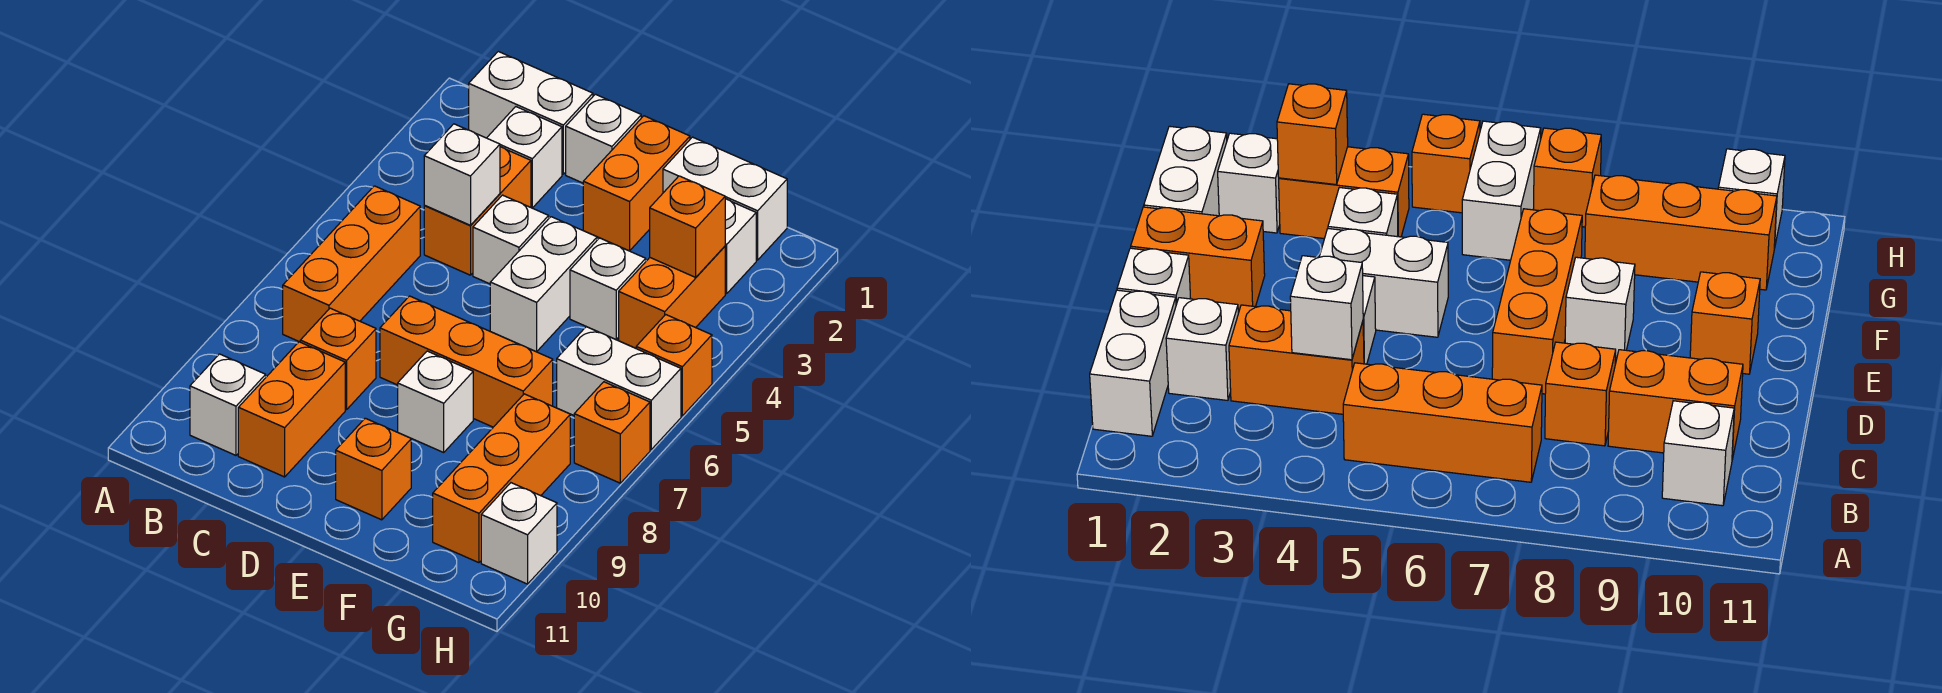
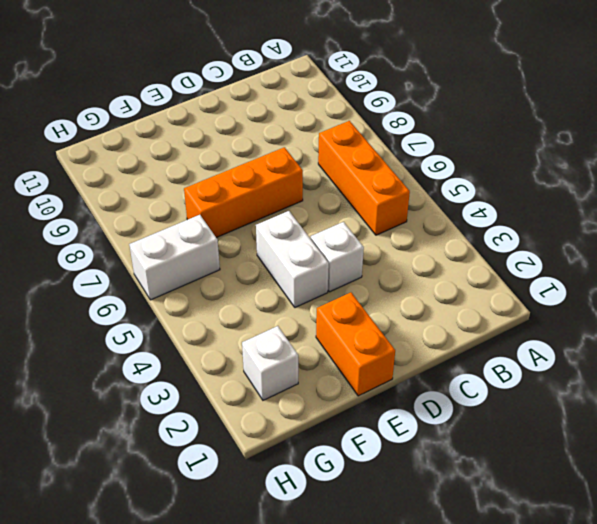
none -> white 1x2 brick [469,52,593,174]
none -> white 1x1 brick [190,354,266,455]
none -> white 1x1 brick [487,107,562,208]

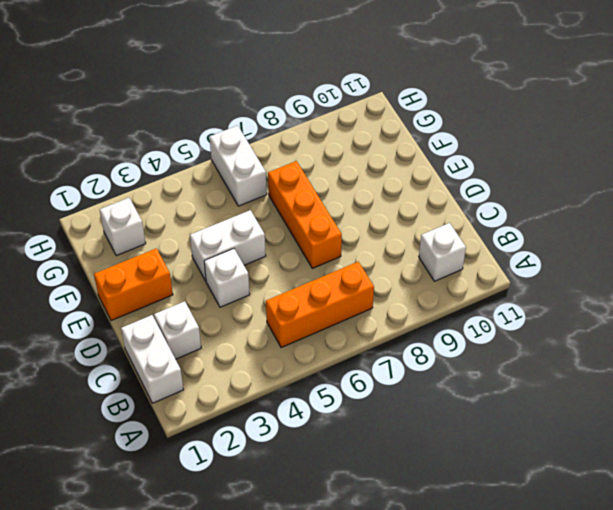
none -> orange 1x2 brick [424,147,531,275]
none -> orange 1x1 brick [300,308,376,410]
none -> orange 1x2 brick [238,342,345,477]

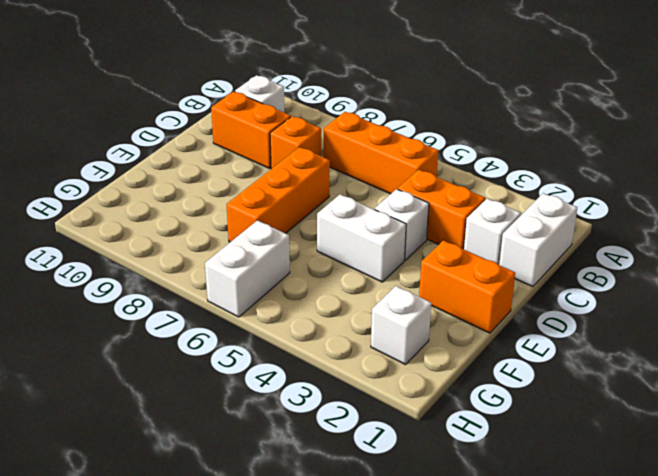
none -> white 1x1 brick [566,94,641,183]
none -> white 1x1 brick [398,351,473,452]
none -> orange 1x1 brick [336,418,411,520]

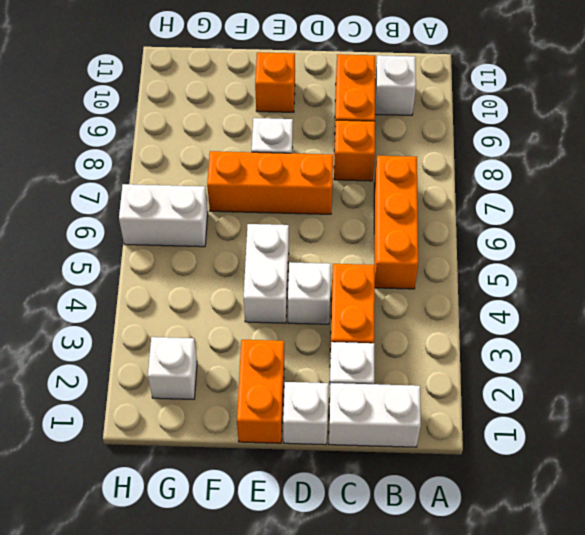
none -> white 1x2 brick [663,137,787,260]
none -> white 1x1 brick [570,238,646,340]
none -> orange 1x2 brick [619,246,725,348]

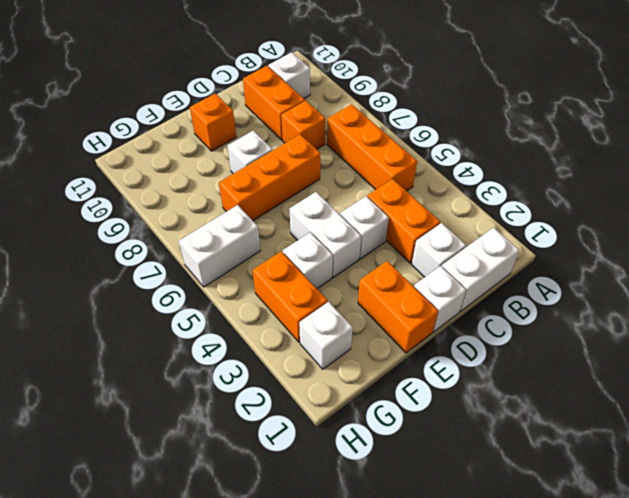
none -> white 1x2 brick [663,137,787,260]
none -> orange 1x3 brick [433,394,570,563]
none -> orange 1x1 brick [636,315,712,416]

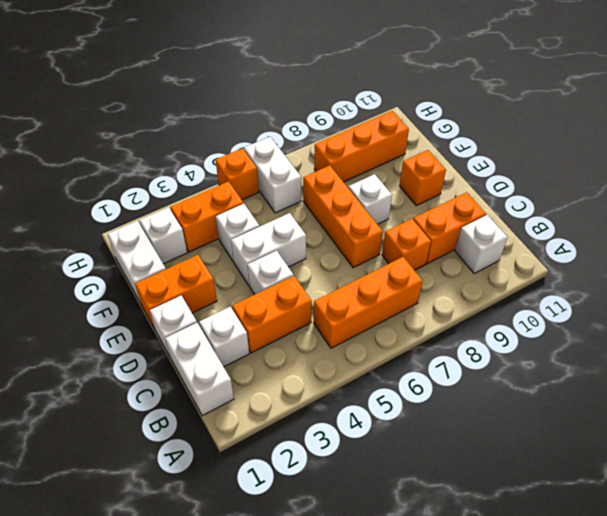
none -> orange 1x1 brick [574,382,650,483]
none -> white 1x1 brick [481,483,557,584]
none -> white 1x1 brick [424,124,500,225]

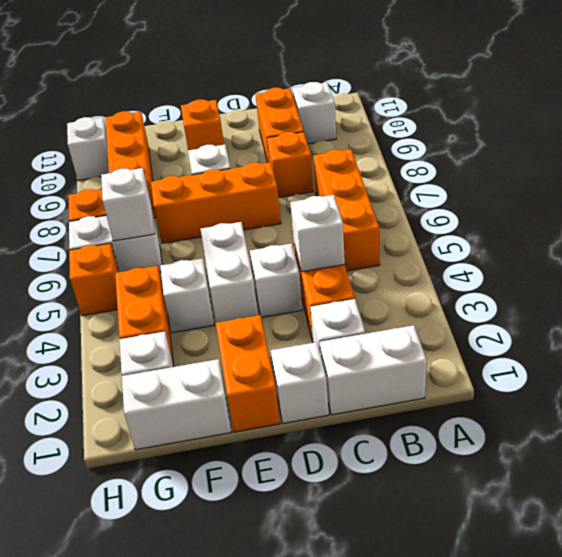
white 1x1 brick [101,168,155,241] -> none
none -> orange 1x1 brick [650,176,725,277]

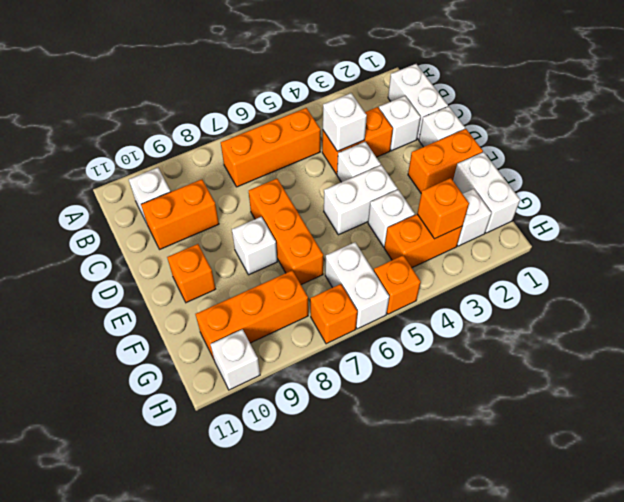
none -> orange 1x1 brick [300,308,376,410]

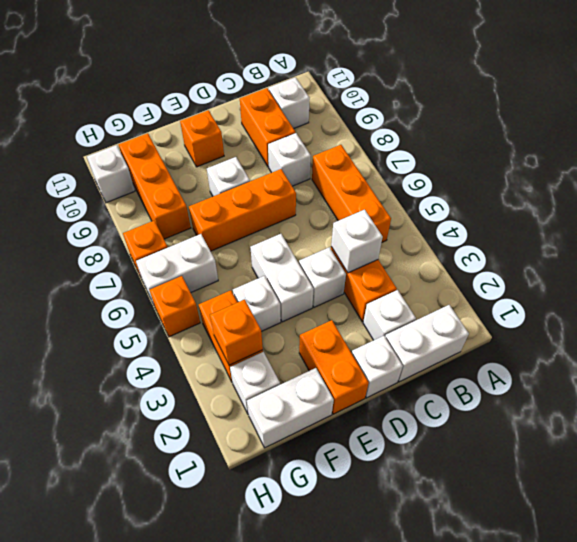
white 1x1 brick [268,133,311,186] -> orange 1x1 brick [300,308,376,410]

